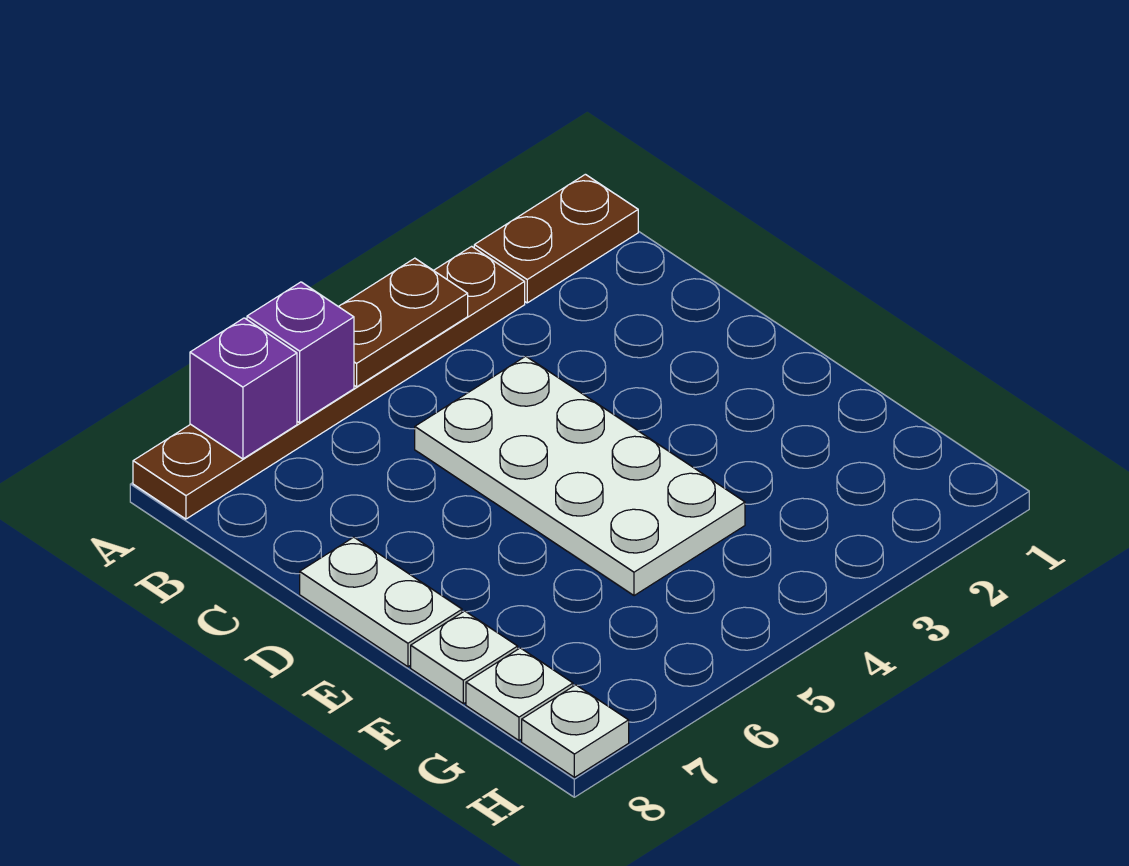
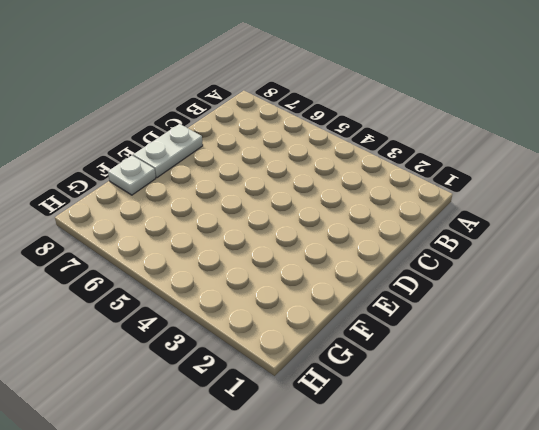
none -> brown 1x2 plate [474,174,638,303]
none -> brown 1x6 plate [133,246,525,519]

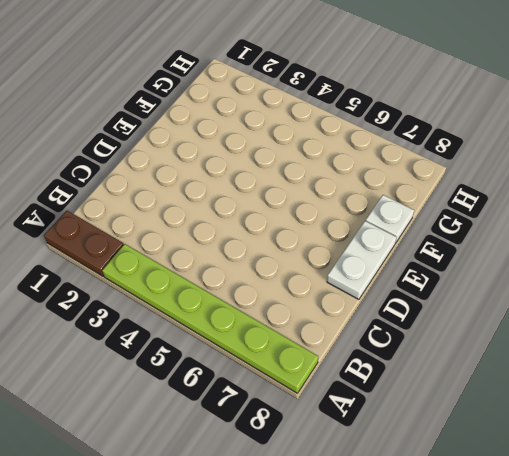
lime 1x6 plate [102,244,318,393] -> brown 1x6 plate [133,246,525,519]
none -> white 2x4 plate [415,356,745,596]
none -> white 1x1 plate [466,648,573,740]

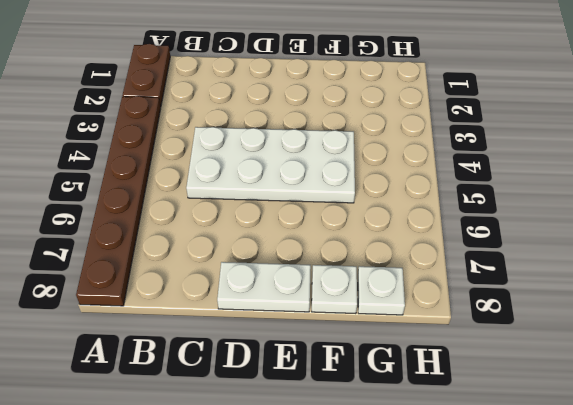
none -> white 1x1 plate [522,685,629,777]
none -> brown 1x2 plate [339,258,468,387]

